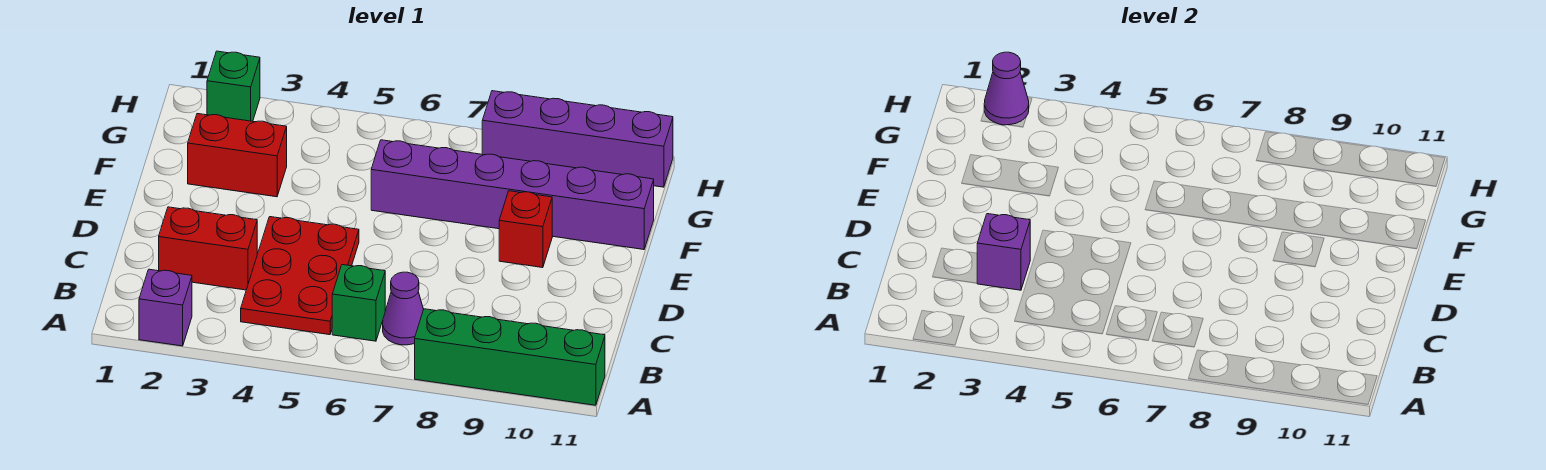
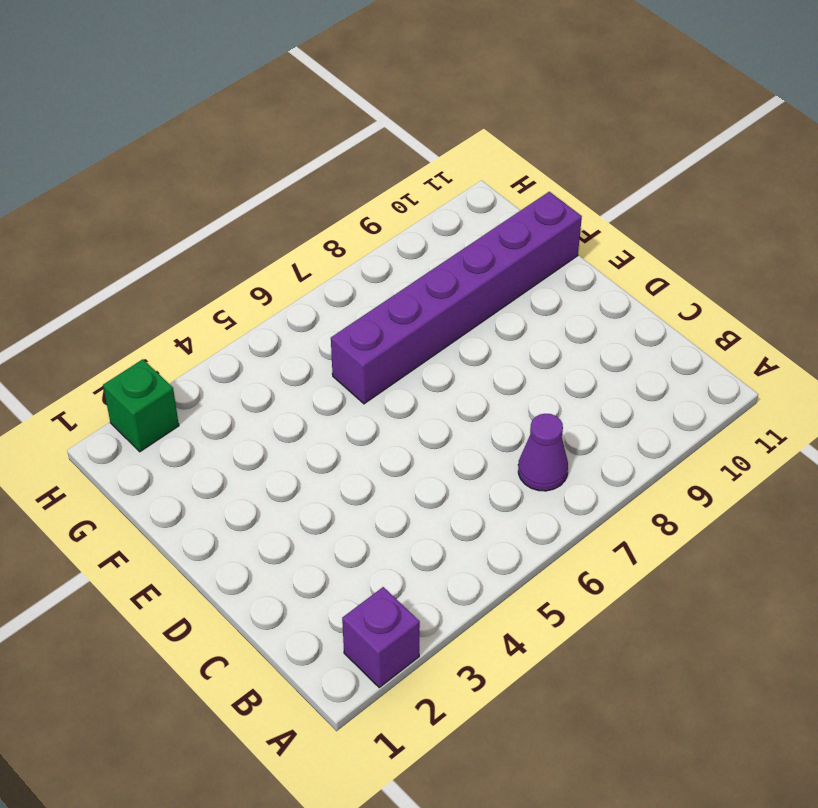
none -> green 1x4 brick [415,309,605,405]
none -> red 2x3 plate [241,217,359,335]
none -> green 1x1 brick [332,265,385,341]

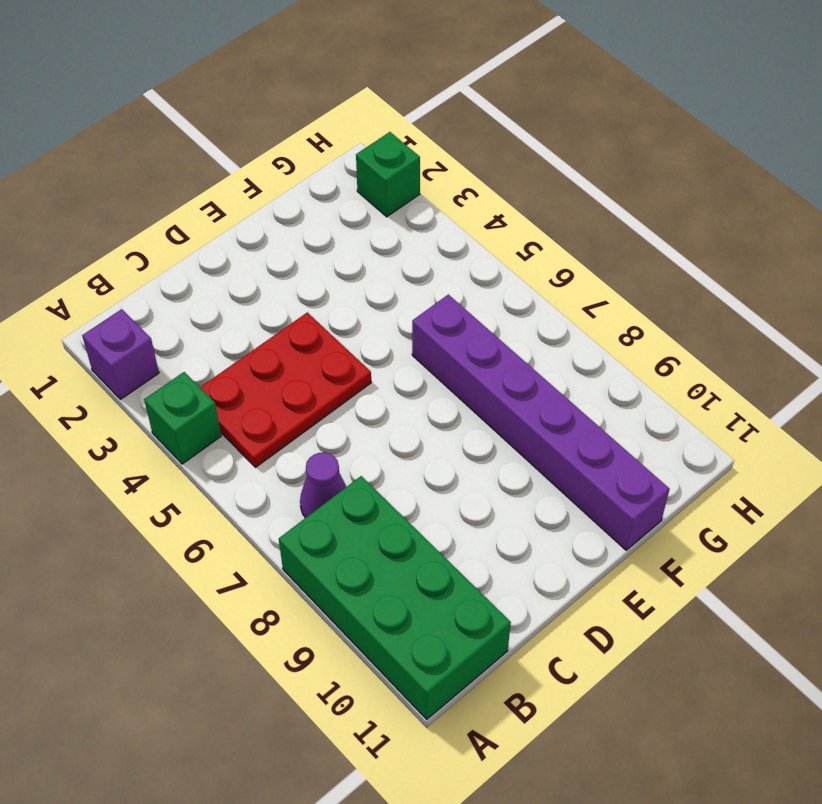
green 1x1 brick [144,372,221,464] -> green 1x1 brick moved to [332,265,385,341]
green 2x4 brick [279,476,511,719] -> green 1x4 brick [415,309,605,405]
none -> red 1x2 brick [159,207,257,290]
none -> red 1x1 brick [499,191,552,268]
none -> red 1x2 brick [188,114,287,197]

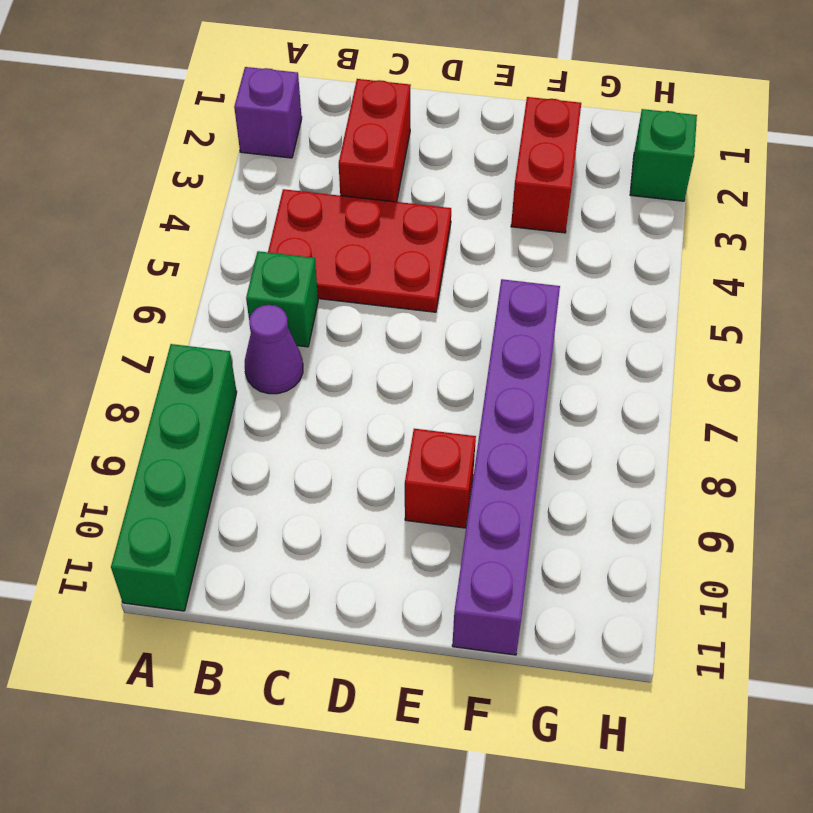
none -> purple 1x4 brick [482,91,673,187]
none -> purple 1x1 brick [977,214,1030,290]
none -> purple 1x1 cone [984,52,1029,125]

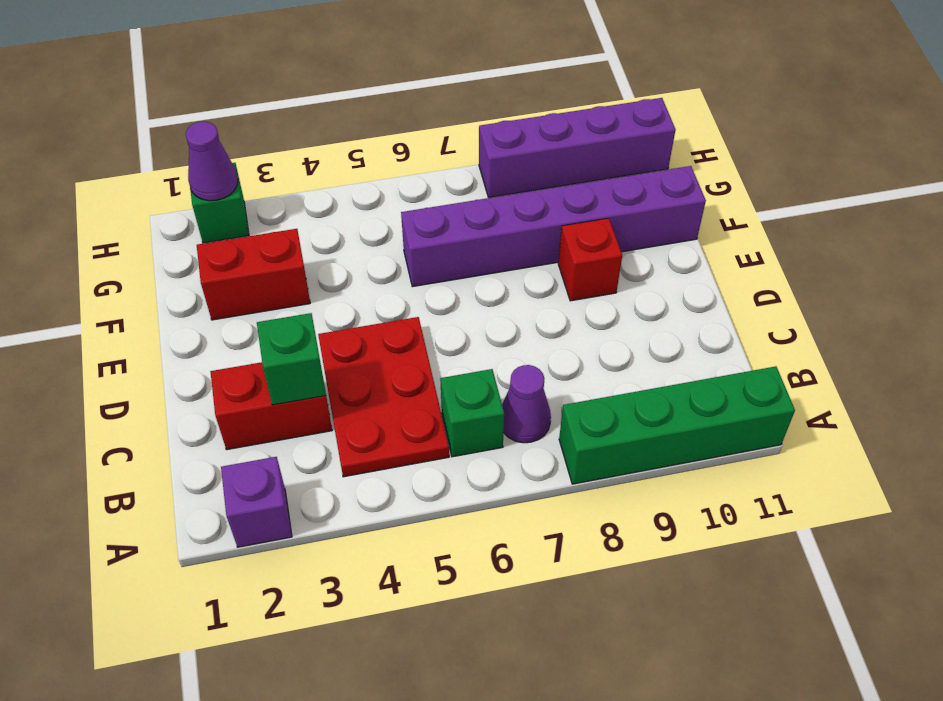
green 1x1 brick [257,313,326,405] -> purple 1x1 brick [977,214,1030,290]

